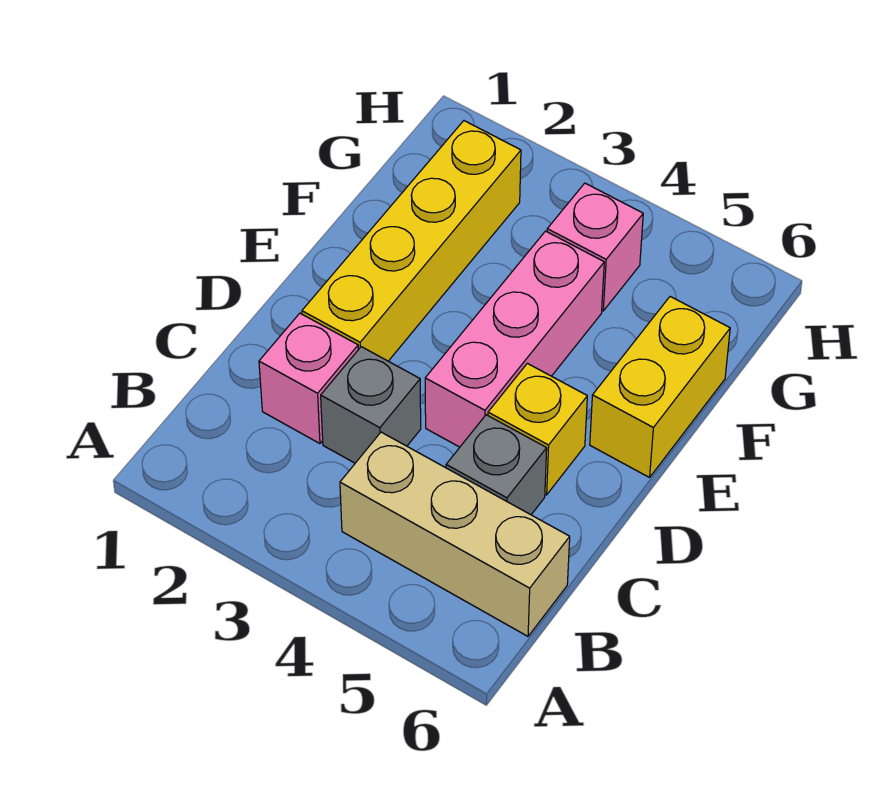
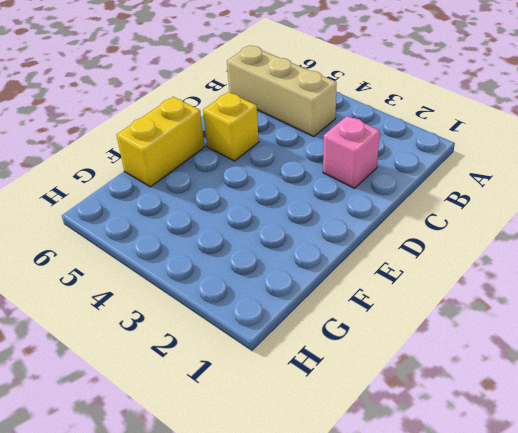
none -> grey 1x1 brick [321,347,421,463]
none -> grey 1x1 brick [446,415,547,515]

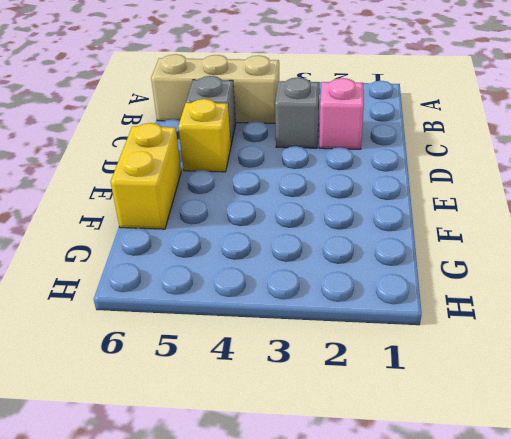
none -> yellow 1x4 brick [302,121,521,361]
none -> pink 1x3 brick [425,231,604,447]

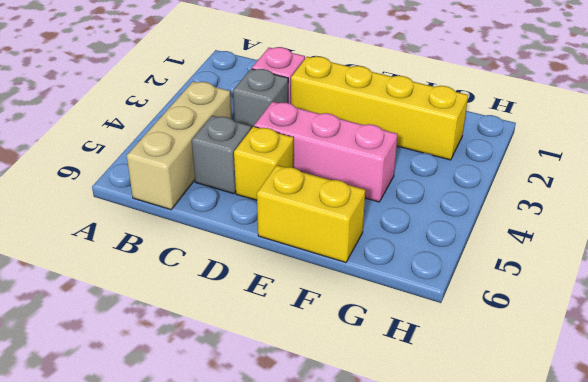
none -> pink 1x1 brick [547,183,643,311]

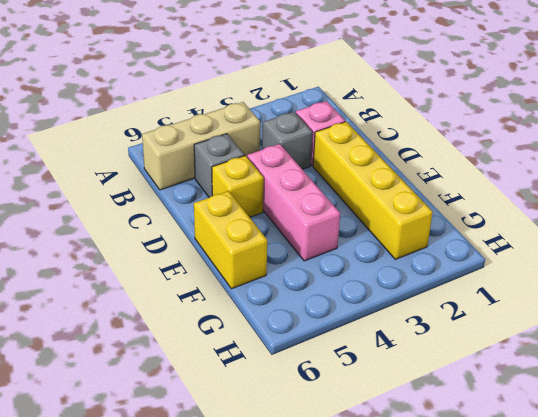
none -> pink 1x1 brick [547,183,643,311]

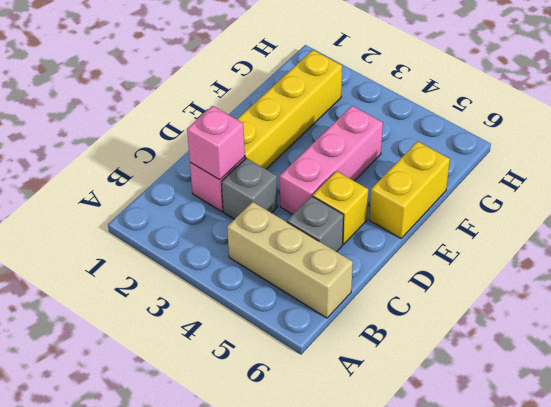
pink 1x1 brick [187,106,245,180] -> pink 1x1 brick moved to [547,183,643,311]

